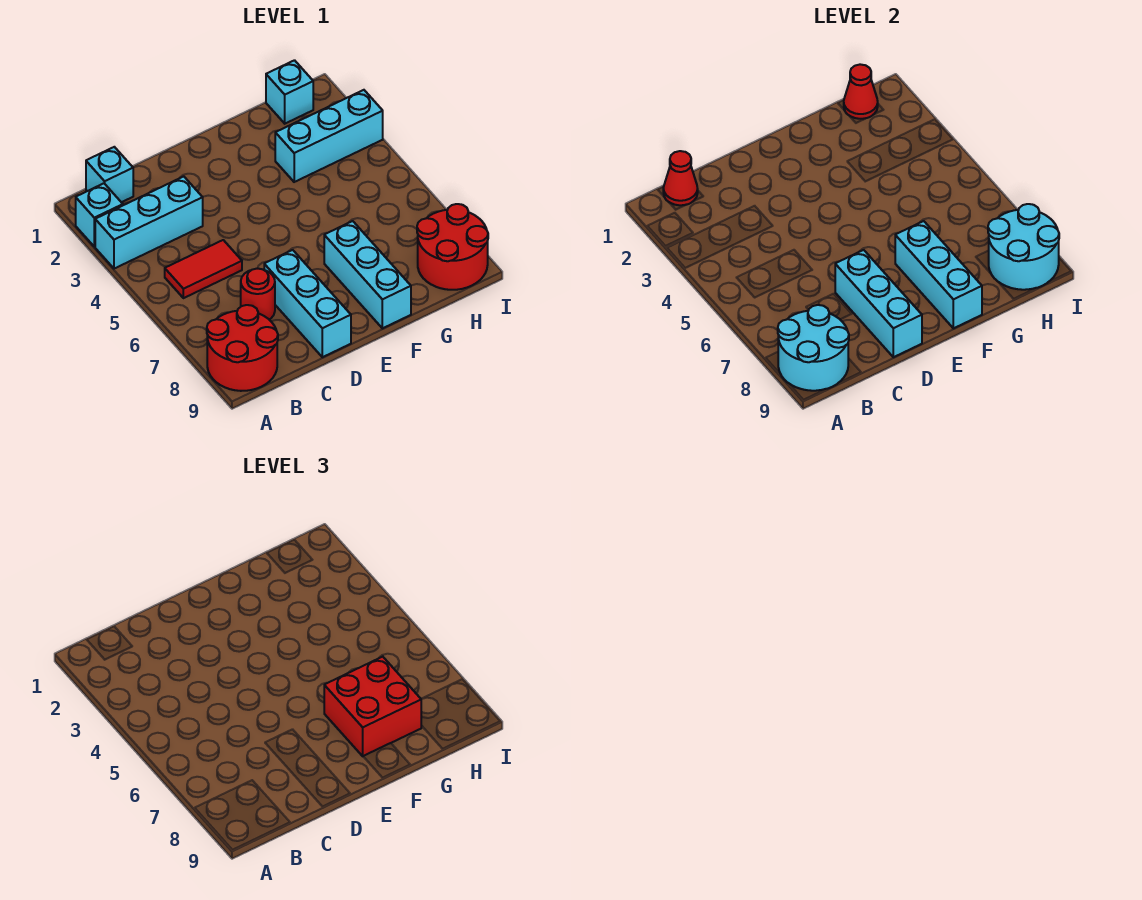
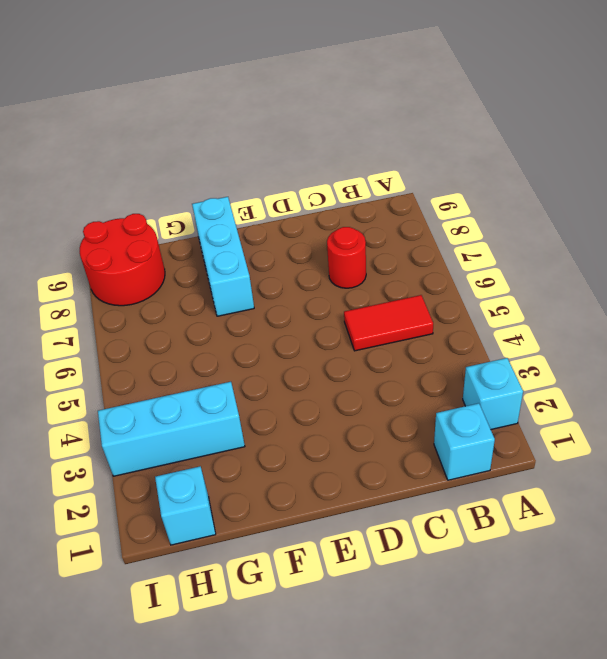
none -> cyan 1x3 brick [95,176,203,269]
none -> red 2x2 round brick [207,305,278,391]
none -> cyan 1x3 brick [264,250,351,357]

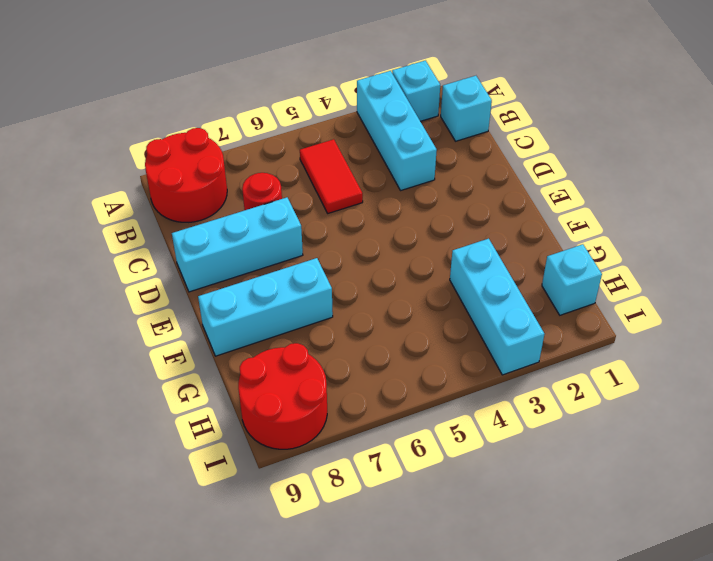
none -> cyan 2x2 round brick [778,305,849,391]
none -> red 1x1 cone [663,151,698,205]
none -> cyan 1x3 brick [835,250,922,357]

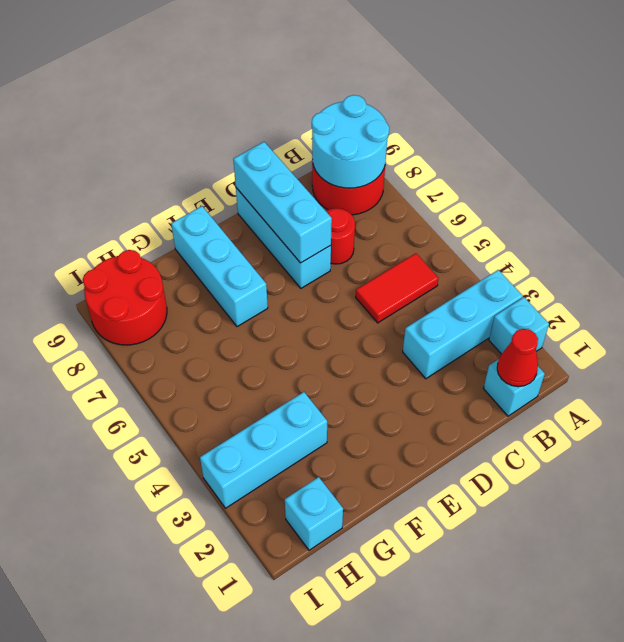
none -> cyan 1x3 brick [895,221,982,328]
none -> red 1x1 cone [844,64,878,119]
none -> cyan 2x2 round brick [988,204,1059,290]

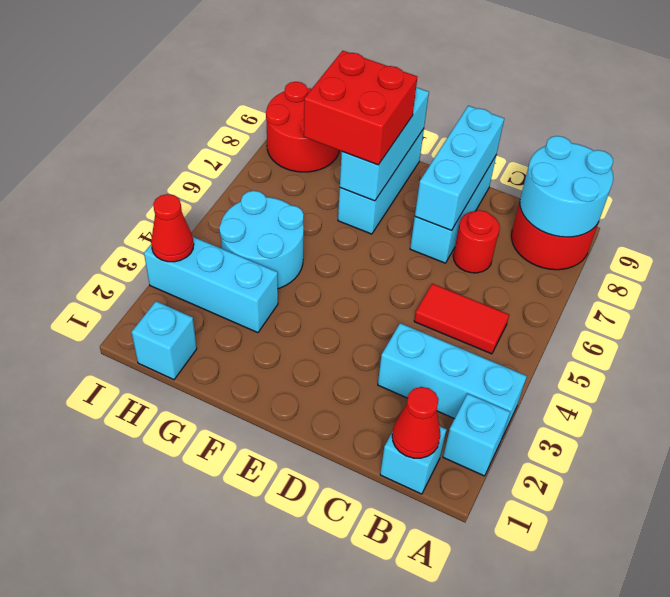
cyan 2x2 round brick [219,191,304,289] -> cyan 2x2 round brick moved to [988,204,1059,290]
red 1x1 cone [151,194,194,262] -> red 1x1 cone moved to [844,64,878,119]

